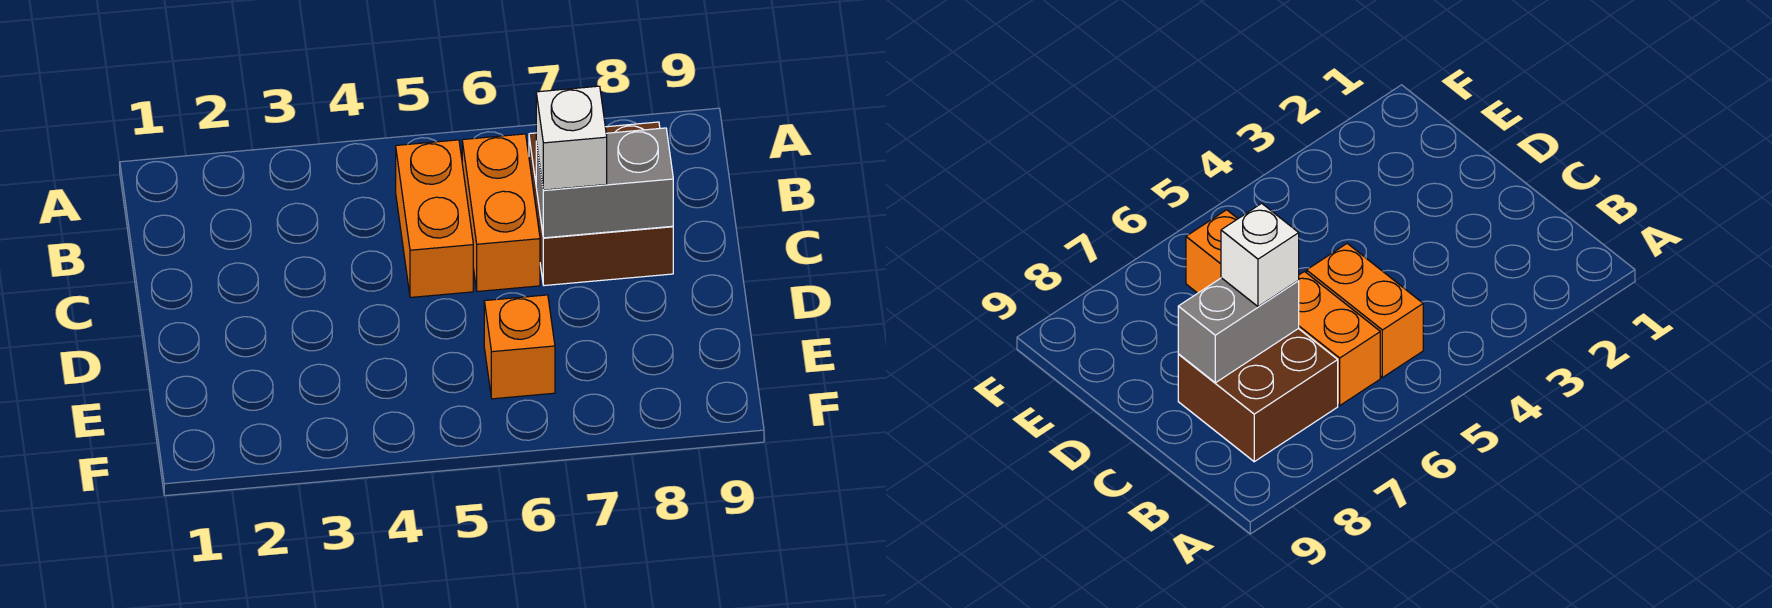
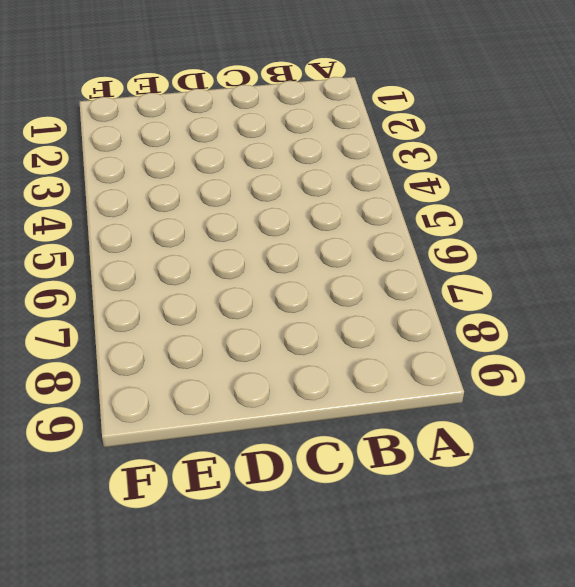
none -> orange 1x2 brick [396,140,473,297]
none -> orange 1x2 brick [462,134,540,292]

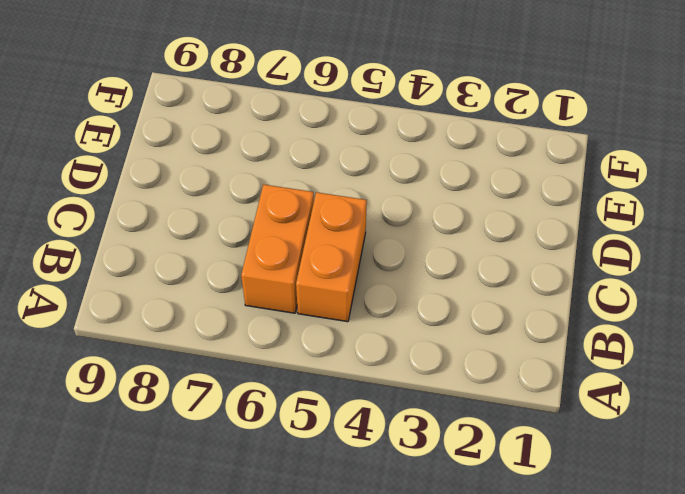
none -> brown 2x2 brick [529,122,673,286]
none -> orange 1x1 brick [484,295,555,399]

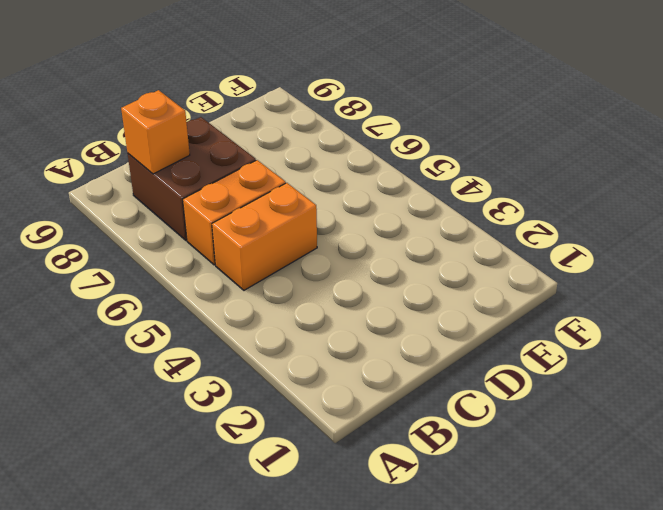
orange 1x1 brick [121,90,190,174] -> orange 1x1 brick moved to [484,295,555,399]
none -> grey 1x2 brick [536,128,673,238]
none -> white 1x1 brick [536,86,607,190]

